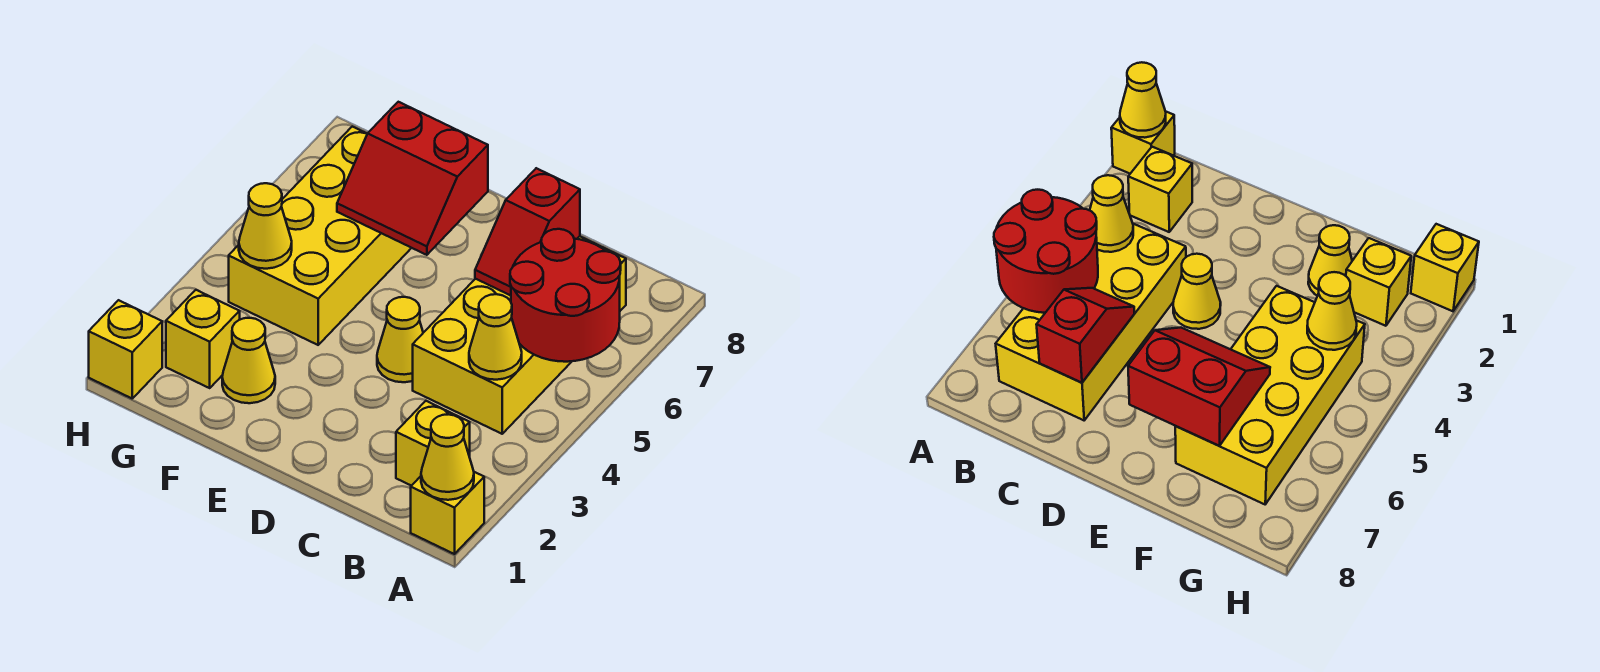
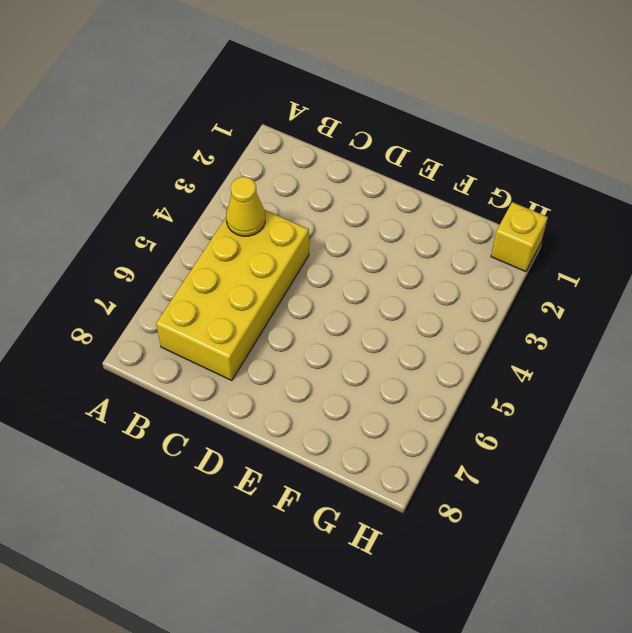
none -> yellow 1x1 brick [411,472,484,554]
none -> yellow 1x1 brick [396,401,470,486]
none -> yellow 1x1 cone [377,297,423,382]

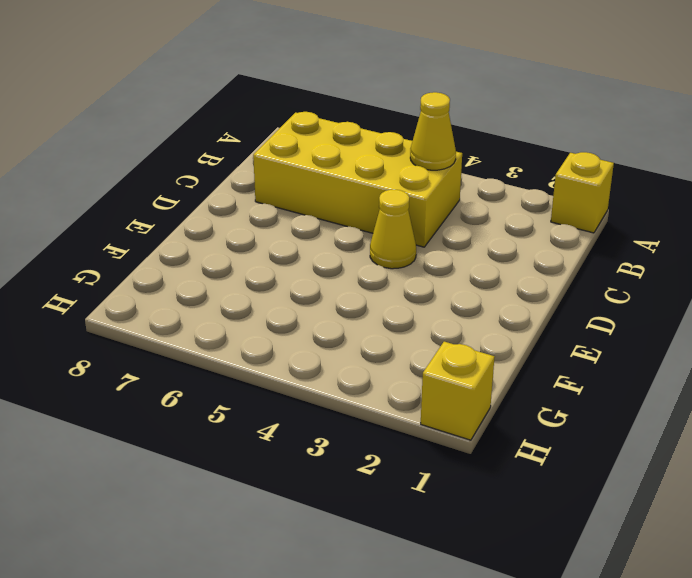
none -> yellow 1x1 brick [396,401,470,486]
none -> yellow 1x1 cone [222,318,275,403]
none -> yellow 2x4 brick [229,127,411,345]

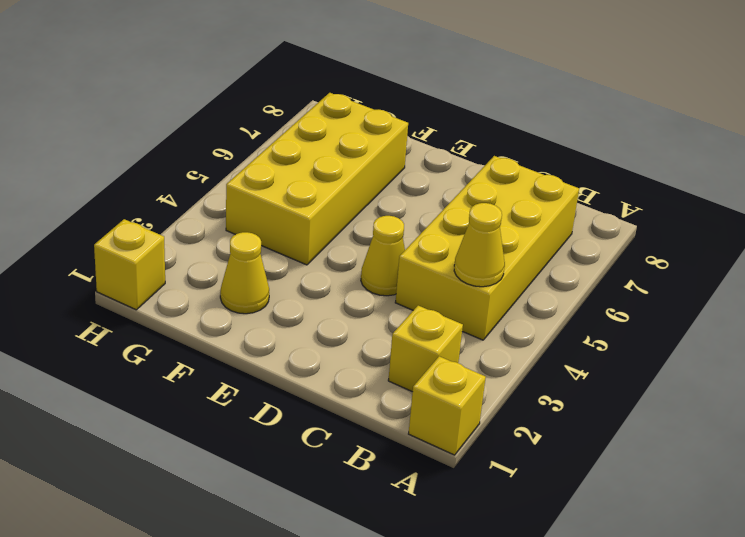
none -> yellow 1x1 brick [166,290,240,388]
none -> yellow 1x1 cone [421,414,474,500]
none -> red 2x2 round brick [510,229,621,362]

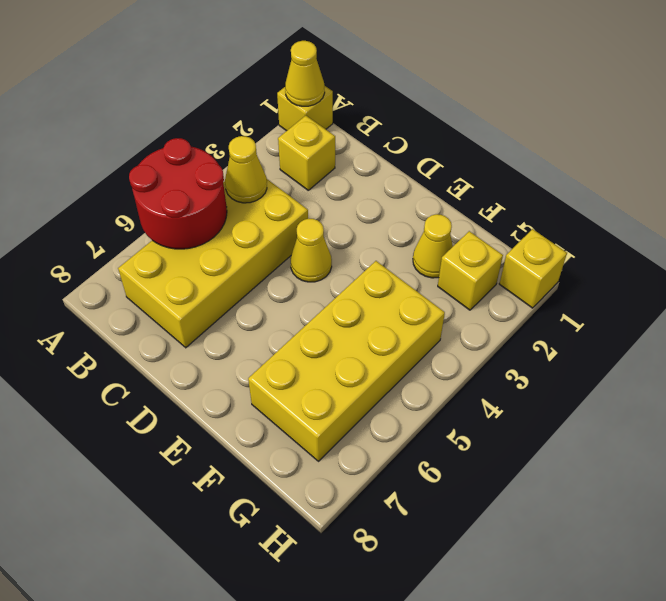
none -> red 1x2 slope [475,168,580,296]
none -> red 2x2 slope [337,102,488,255]
none -> yellow 1x1 cone [239,183,292,269]

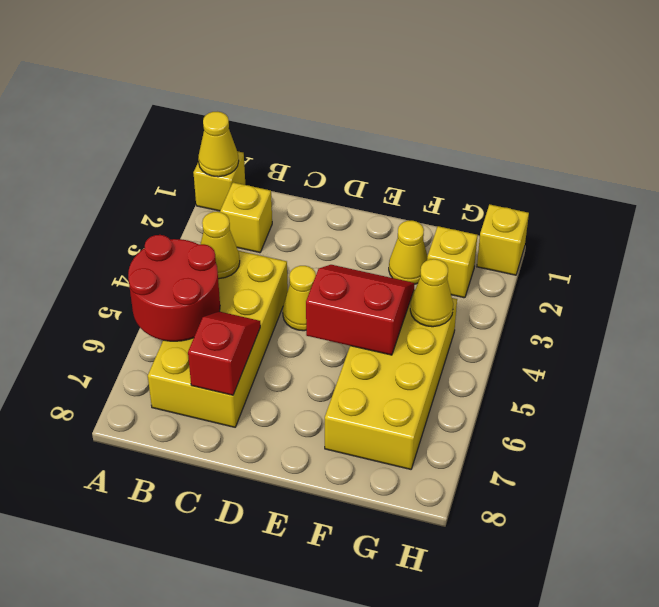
red 2x2 slope [306,265,414,355] -> red 2x2 slope moved to [337,102,488,255]

